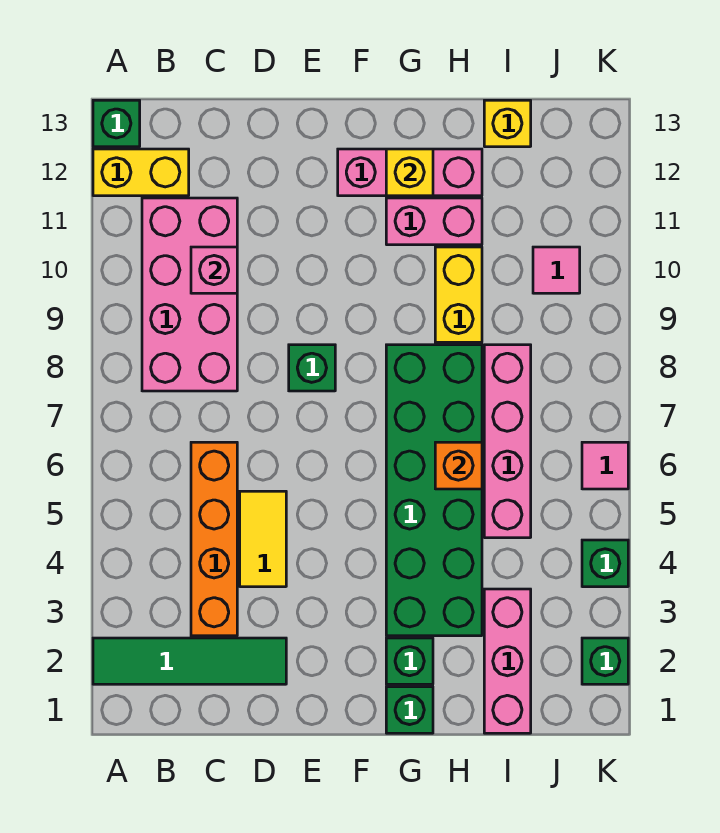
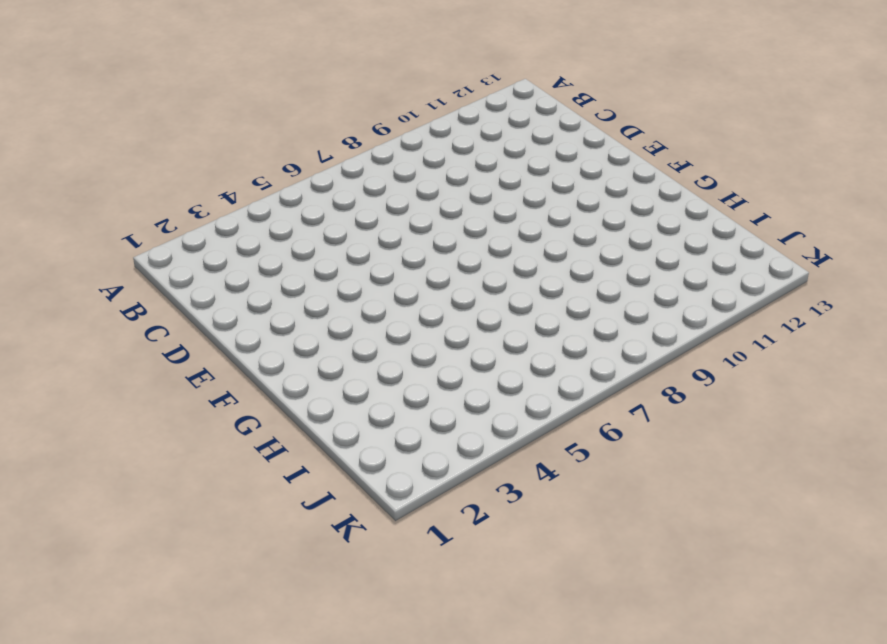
none -> green 1x4 tile [93,638,286,684]
none -> yellow 1x2 brick [93,149,189,196]
none -> green 1x1 brick [93,100,140,147]

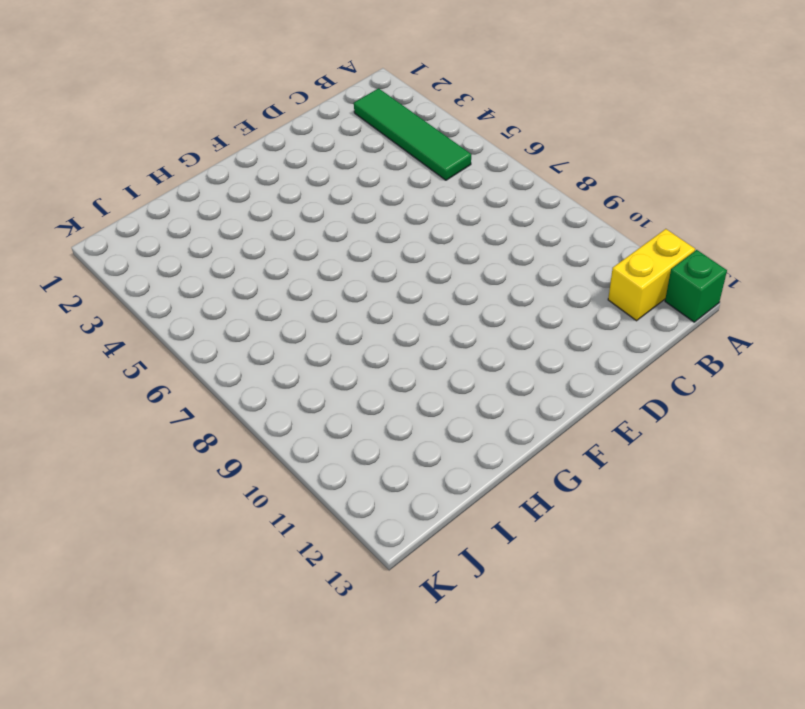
green 1x4 tile [354,88,471,180] -> green 1x4 tile turned to [93,638,286,684]
none -> pink 2x4 brick [142,198,237,391]
none -> orange 1x4 brick [191,442,237,636]
none -> yellow 1x2 tile [240,491,286,587]

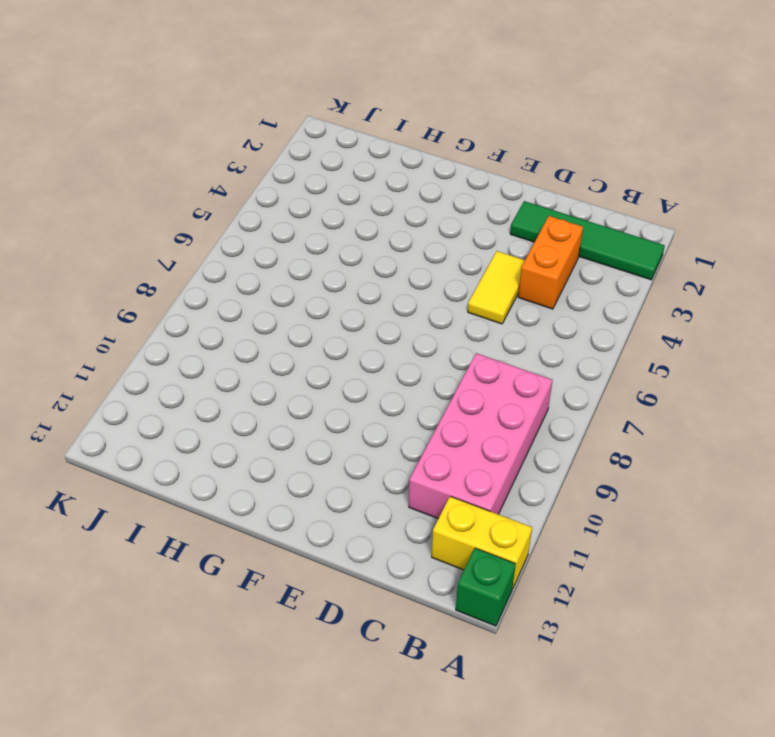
orange 1x2 brick [518,216,583,309] -> orange 1x4 brick [191,442,237,636]
none -> green 1x1 brick [289,345,335,391]
none -> pink 1x3 brick [338,149,482,196]
none -> green 1x1 brick [386,687,433,733]

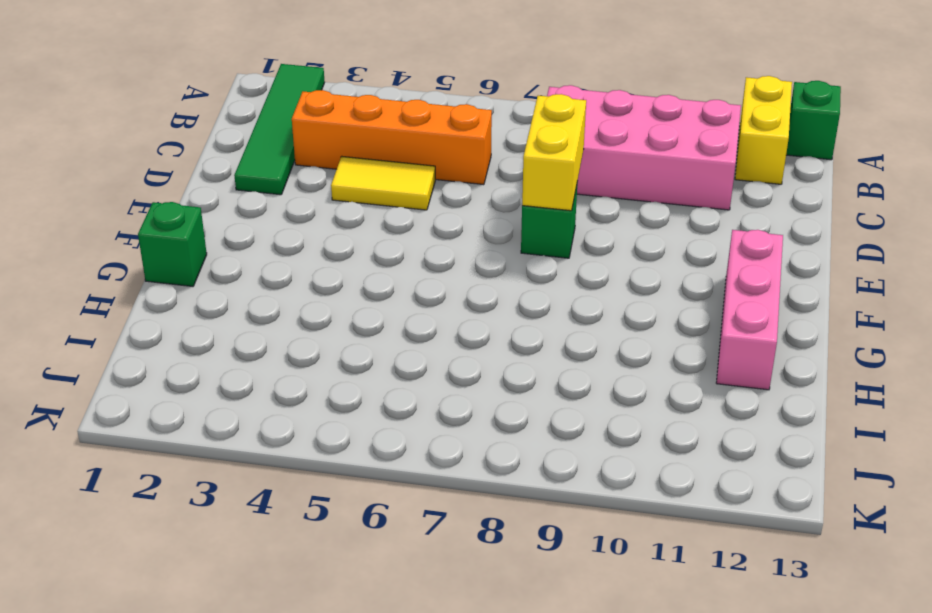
yellow 1x2 brick [522,94,586,211] -> yellow 1x2 brick turned to [435,247,482,342]
none -> green 1x1 brick [386,638,433,684]
none -> green 2x6 brick [386,345,482,636]
none -> pink 1x2 brick [386,198,482,245]

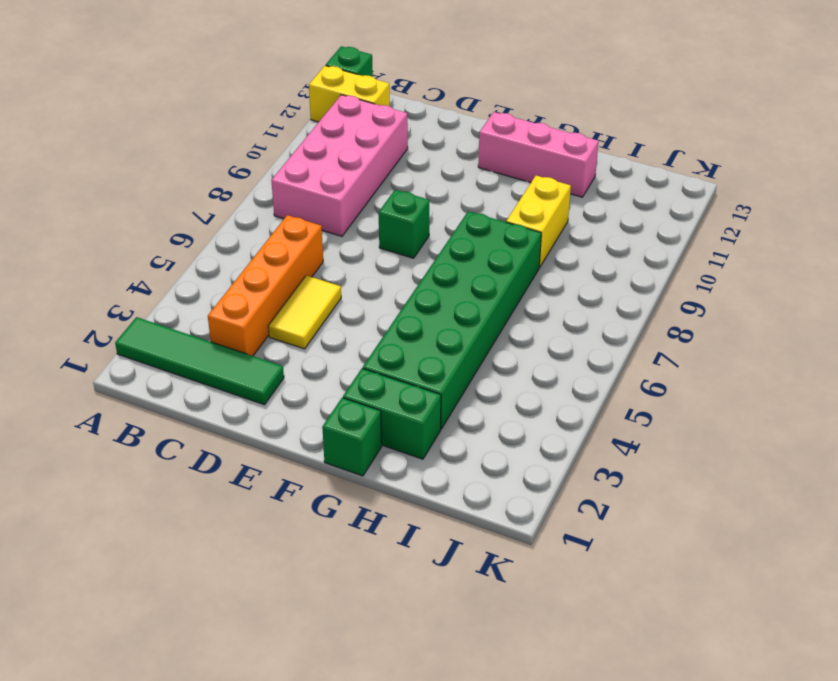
green 1x2 brick [343,368,441,459] -> green 1x1 brick [386,638,433,684]
none -> pink 1x2 brick [386,198,482,245]
none -> pink 1x3 brick [484,589,531,733]
none -> pink 1x4 brick [484,345,531,538]

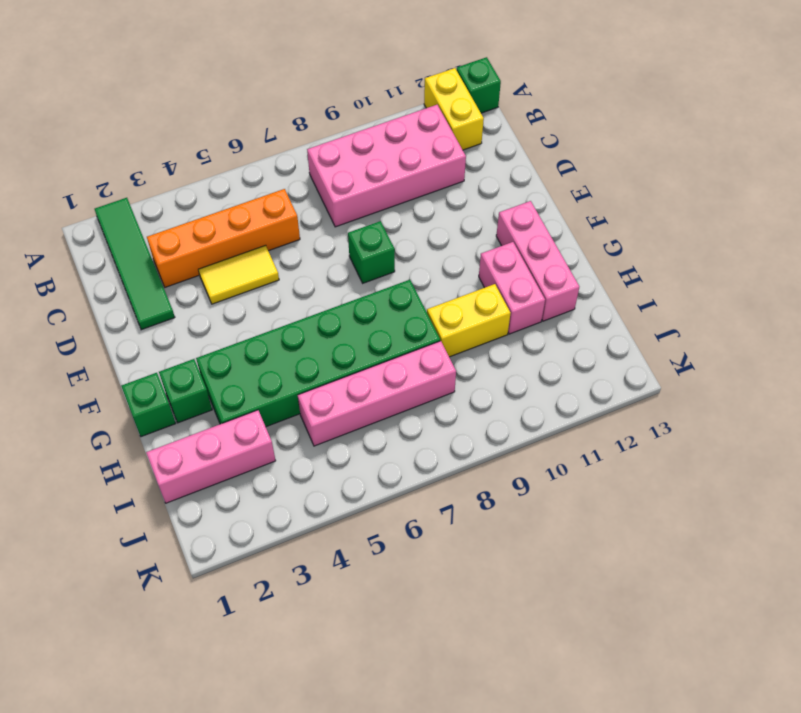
none -> yellow 1x1 brick [484,100,531,147]
none -> pink 1x1 tile [533,247,580,293]
none -> green 1x1 brick [582,638,628,684]

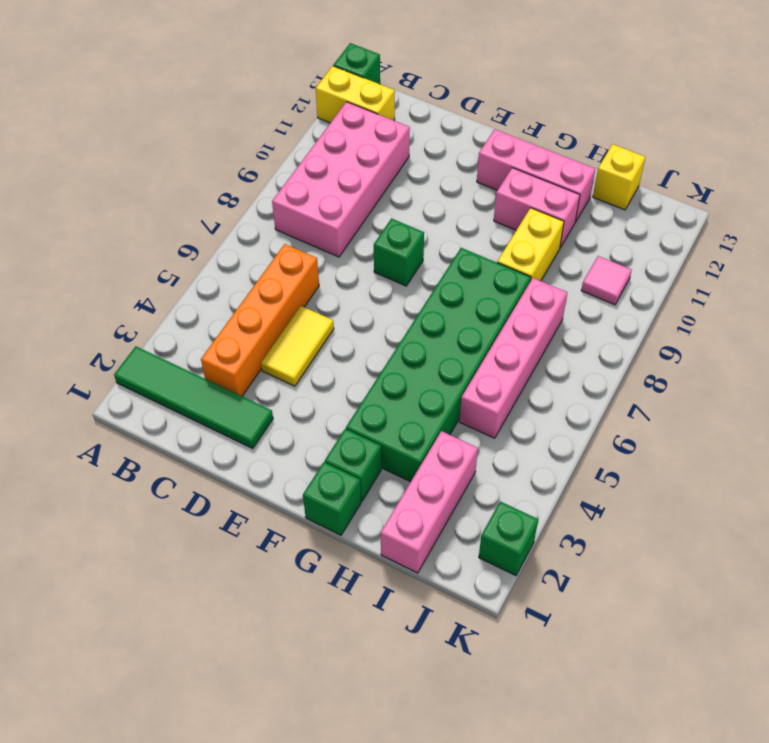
none -> green 1x1 brick [582,540,628,587]
none -> pink 1x1 tile [582,442,628,489]
none -> pink 1x1 brick [191,247,237,293]

